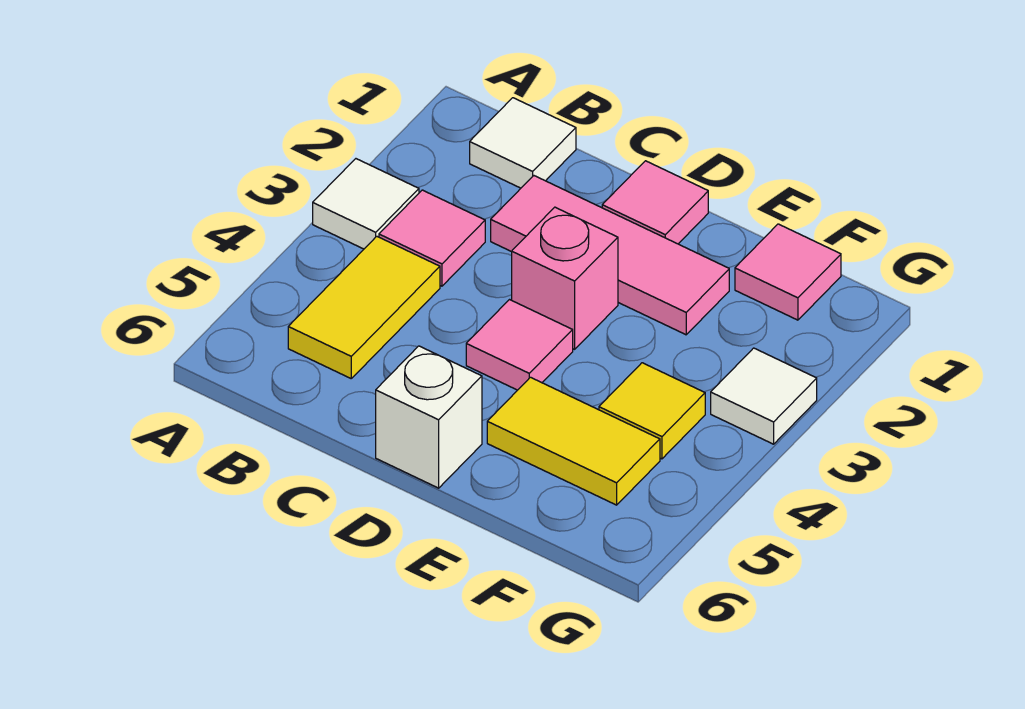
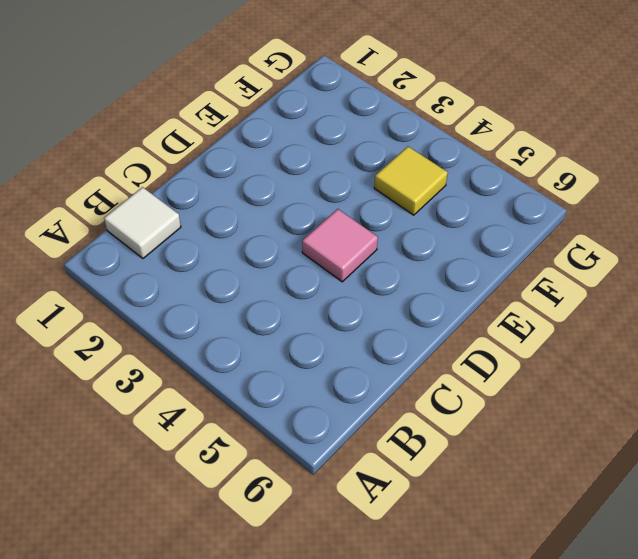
none -> white 1x1 tile [313,159,419,249]
none -> pink 1x1 tile [379,190,485,286]
none -> yellow 1x2 tile [288,236,440,378]

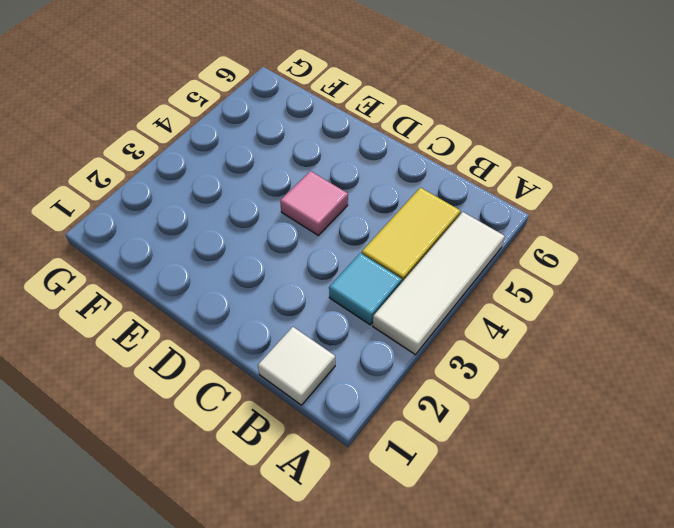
white 1x3 tile [373,212,505,355] -> white 1x1 tile [313,159,419,249]
cyan 1x1 tile [329,253,402,325] -> pink 1x1 tile [379,190,485,286]
none -> pink 1x3 tile [491,176,729,335]
none -> pink 1x1 tile [602,161,708,244]
none -> pink 1x1 brick [512,207,618,349]

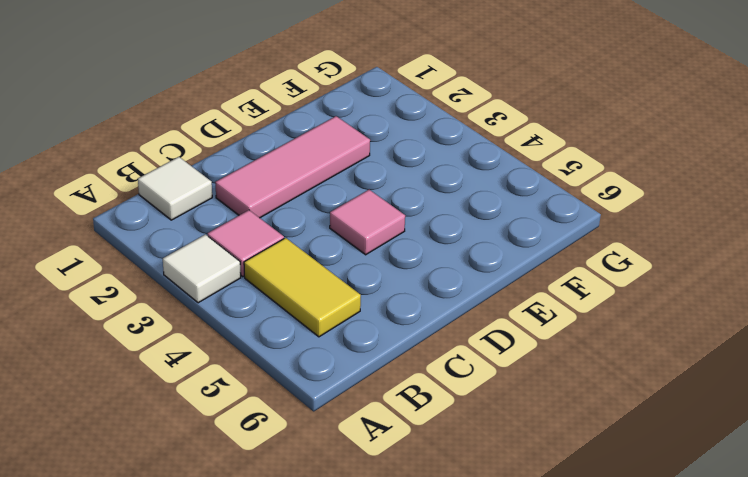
none -> pink 1x1 tile [602,161,708,244]
none -> pink 1x1 brick [512,207,618,349]
none -> white 1x1 brick [376,346,482,488]

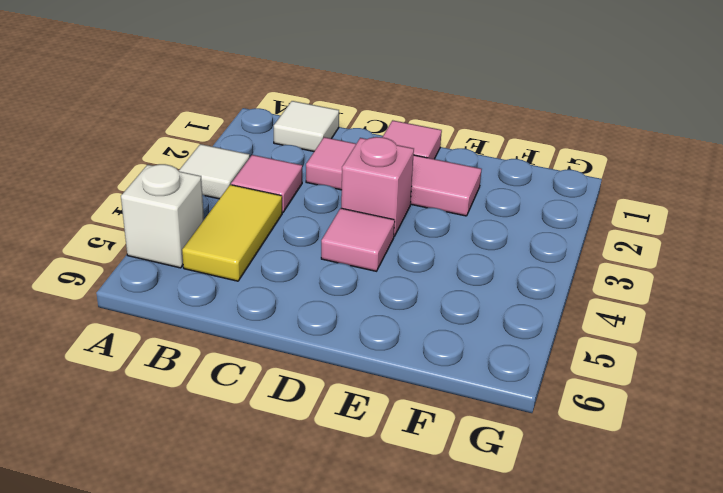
white 1x1 brick [121,164,204,268] -> white 1x1 brick moved to [376,346,482,488]
none -> yellow 1x2 tile [487,377,660,505]
none -> pink 1x1 tile [735,224,841,320]
none -> yellow 1x1 tile [599,363,705,459]

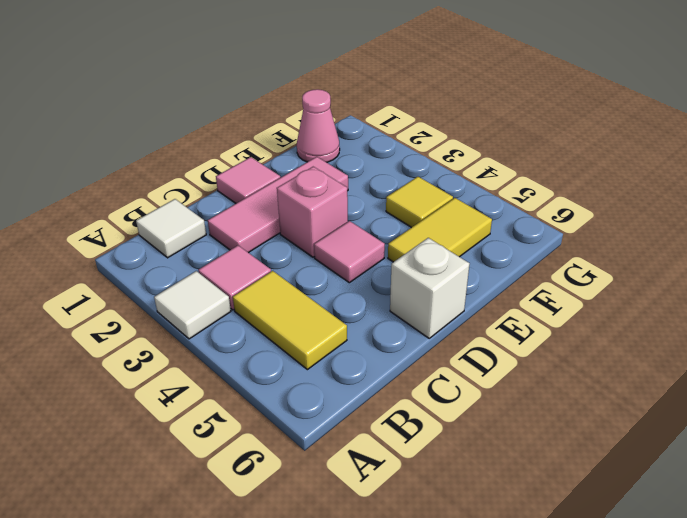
pink 1x1 cone [297,89,340,162] -> pink 1x1 tile [735,224,841,320]
none -> white 1x1 tile [711,348,817,444]

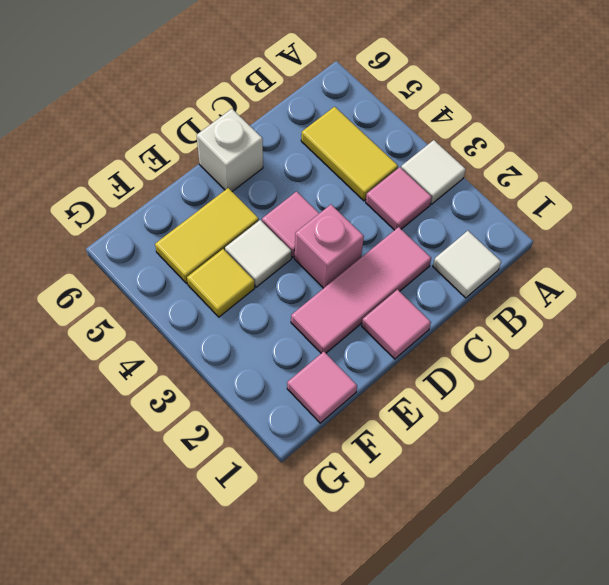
white 1x1 tile [225,220,291,287] -> white 1x1 tile moved to [711,348,817,444]

